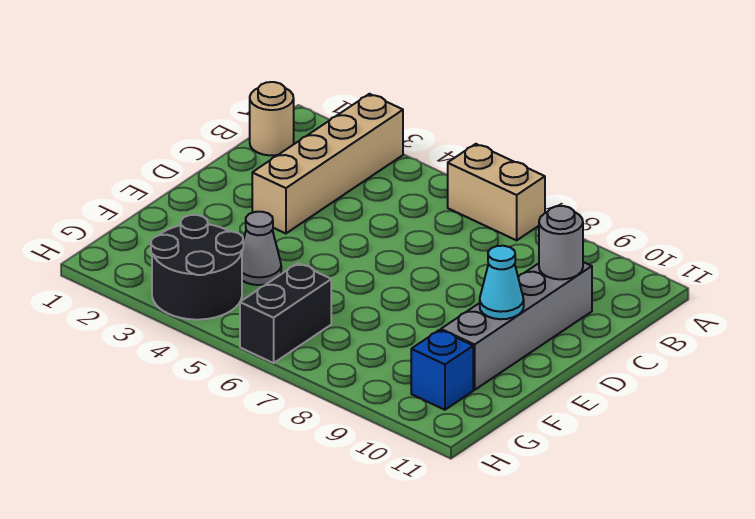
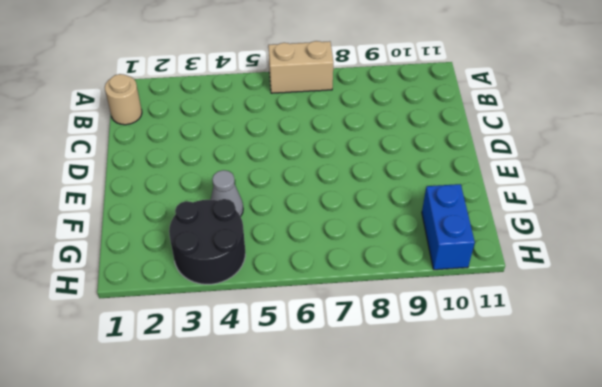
blue 1x2 brick [422,184,475,270] -> blue 1x1 brick [411,330,473,410]
none -> tan 1x4 brick [252,94,403,233]
none -> grey 1x4 brick [441,262,592,390]

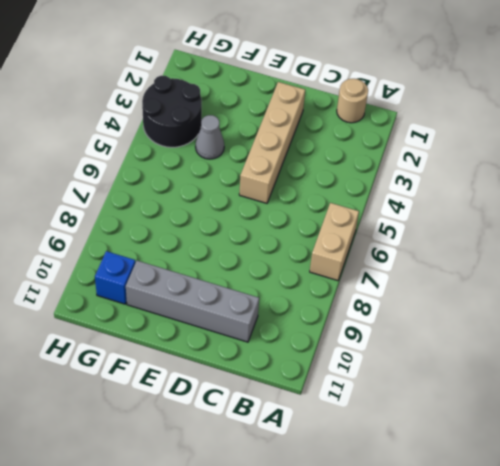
tan 1x4 brick [239,82,305,203] -> tan 1x4 brick turned to [252,94,403,233]
none -> black 1x2 brick [240,263,331,363]
none -> grey 1x1 round brick [539,206,583,279]

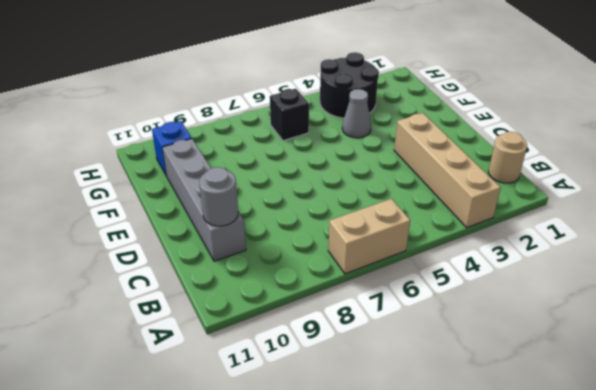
black 1x1 brick [270,89,309,141] -> black 1x2 brick [240,263,331,363]
none -> cyan 1x1 cone [480,246,524,319]

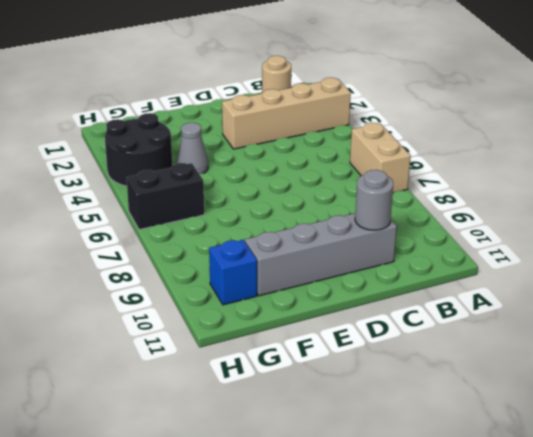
none -> cyan 1x1 cone [480,246,524,319]

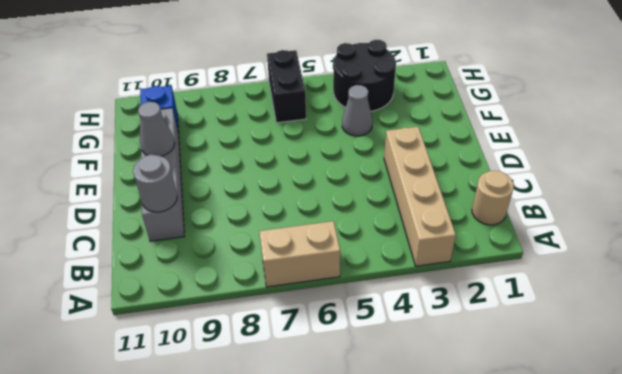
grey 1x1 cone [138,102,175,156] -> cyan 1x1 cone [480,246,524,319]

